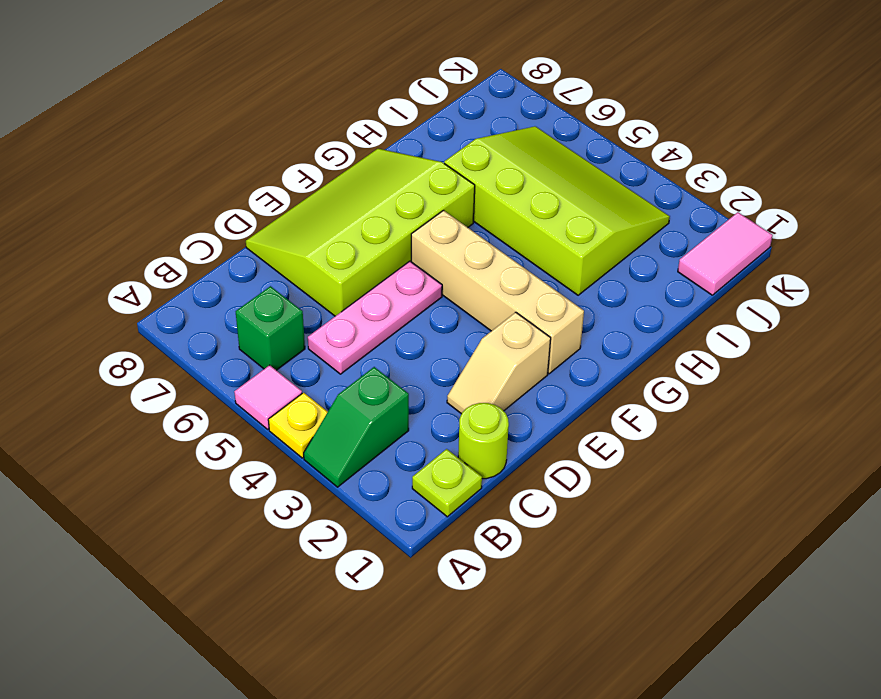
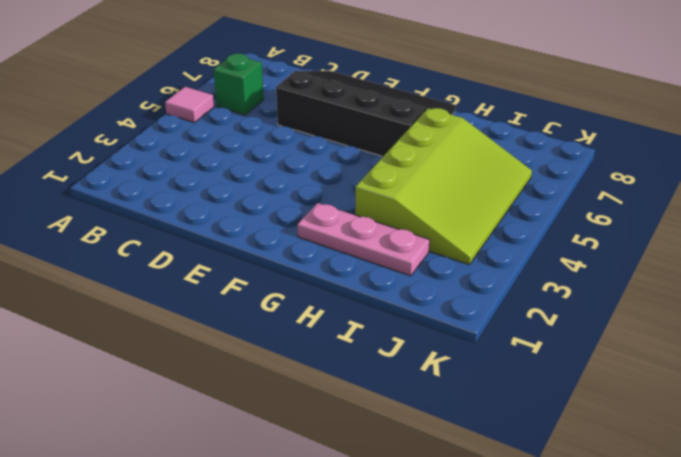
black 3x4 slope [276,71,455,156] -> lime 3x4 slope [246,149,475,316]
pink 1x3 plate [297,203,430,276] -> pink 1x3 plate moved to [308,261,442,374]
none -> green 1x2 slope [304,367,409,487]
none -> yellow 1x1 plate [268,393,327,458]
none -> lime 1x1 plate [412,449,482,517]

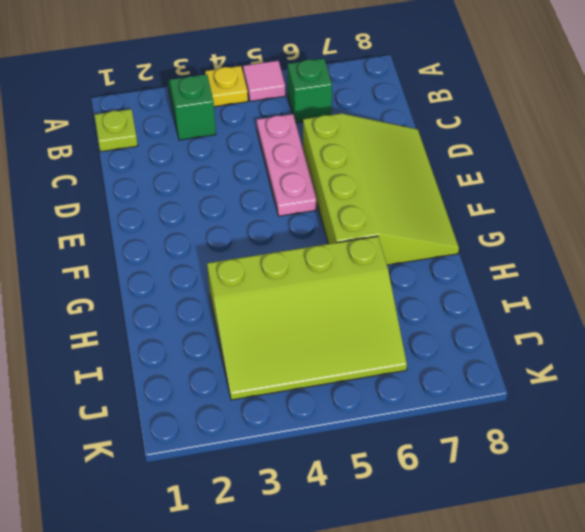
none -> lime 1x1 round brick [458,403,509,479]
none -> tan 1x2 slope [447,312,551,414]
none -> tan 1x4 brick [411,210,584,374]

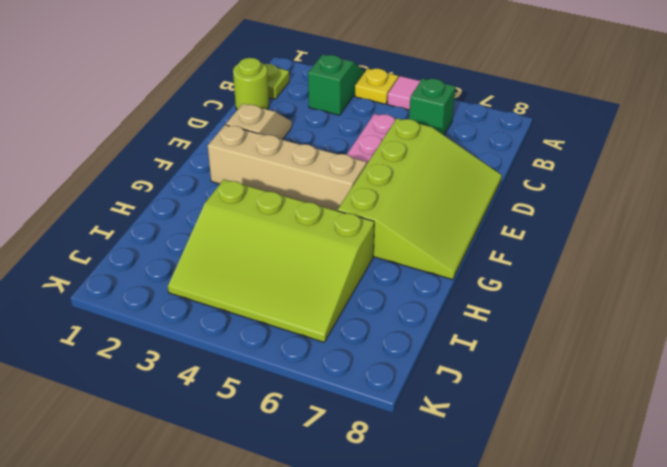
none -> pink 1x2 tile [678,212,773,295]

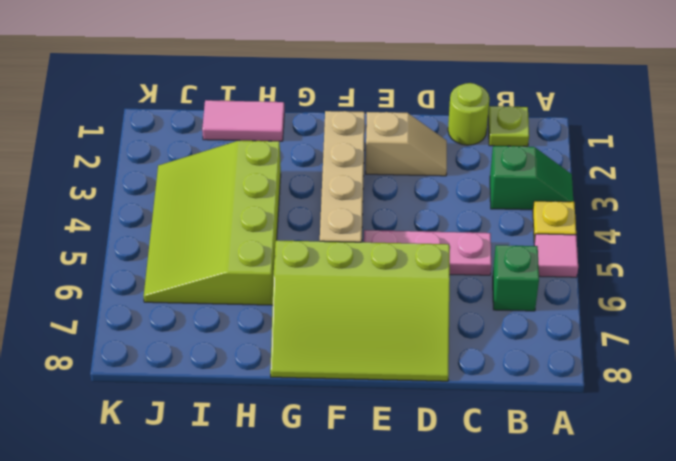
pink 1x2 tile [202,100,284,141] -> pink 1x2 tile moved to [678,212,773,295]

